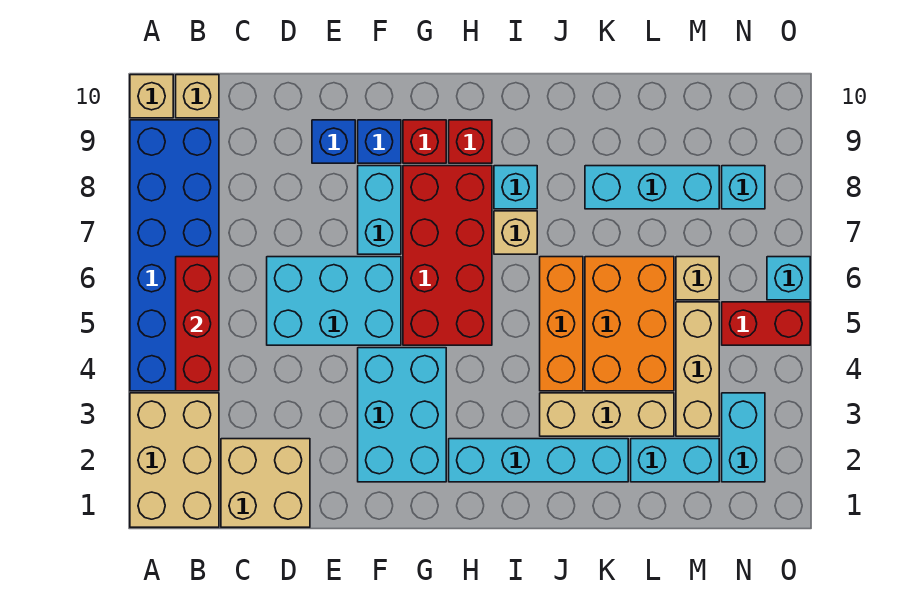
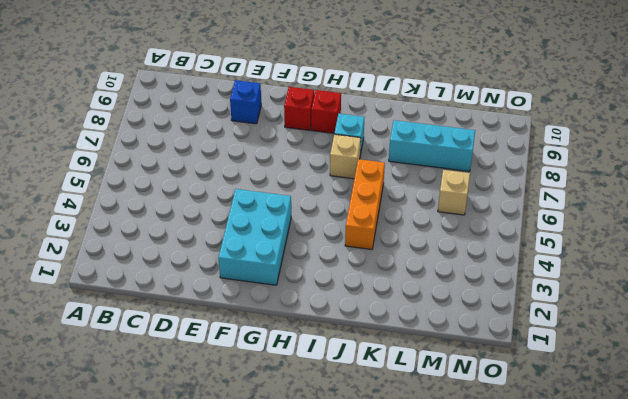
none -> tan 2x3 brick [130,393,219,527]
none -> blue 2x6 brick [130,120,219,391]
none -> tan 1x1 brick [130,75,173,118]

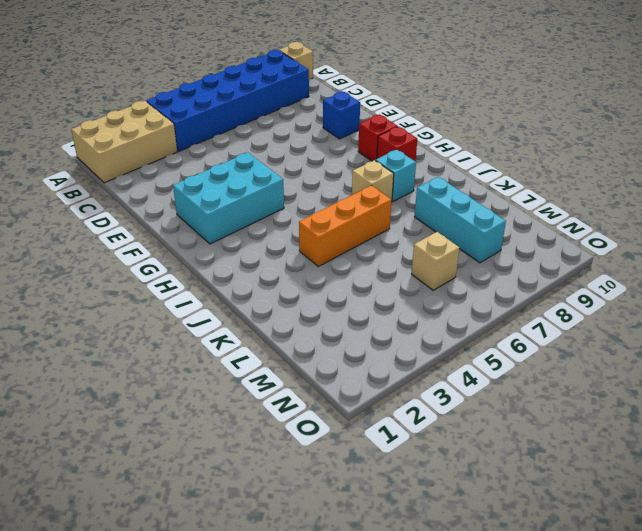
none -> tan 1x1 brick [176,75,219,118]
none -> tan 2x2 brick [221,439,310,527]
none -> cyan 2x3 brick [267,257,401,345]

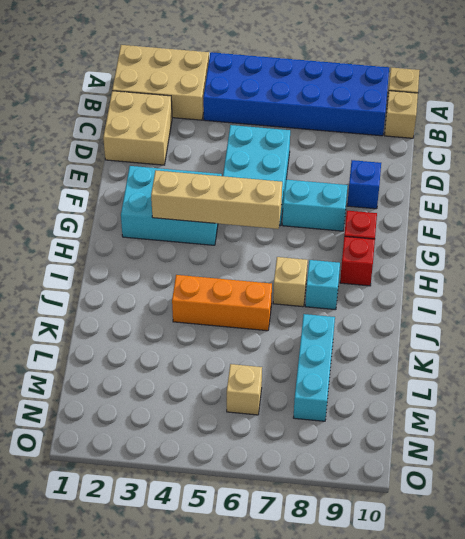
tan 1x4 brick [151,170,282,229] -> none
none -> blue 1x1 brick [358,120,401,163]
none -> red 2x4 brick [403,166,492,345]
none -> cyan 1x4 brick [449,439,628,482]

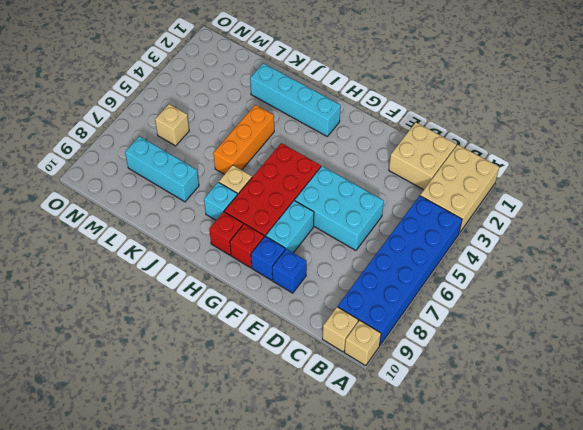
none -> cyan 2x3 brick [358,348,446,482]
none -> tan 1x3 brick [540,393,674,436]
none -> orange 2x3 brick [585,257,674,391]

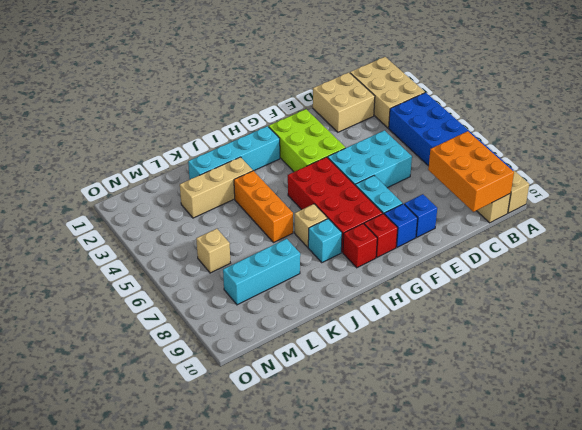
orange 2x3 brick [428,131,514,212] -> orange 2x3 brick moved to [585,257,674,391]
lime 2x3 brick [269,109,345,172] -> cyan 2x3 brick [358,348,446,482]
none -> cyan 1x2 brick [631,439,719,482]
none -> tan 1x3 brick [676,302,719,436]
none -> cyan 1x2 brick [722,393,765,482]

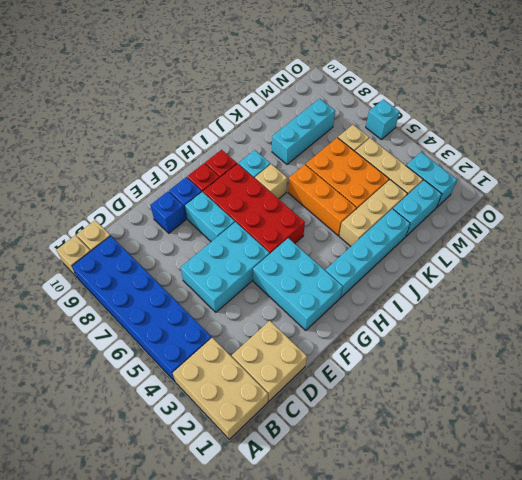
none -> red 1x2 brick [722,302,810,345]
none -> cyan 1x1 brick [722,166,765,209]
none -> red 1x3 brick [176,257,219,391]

